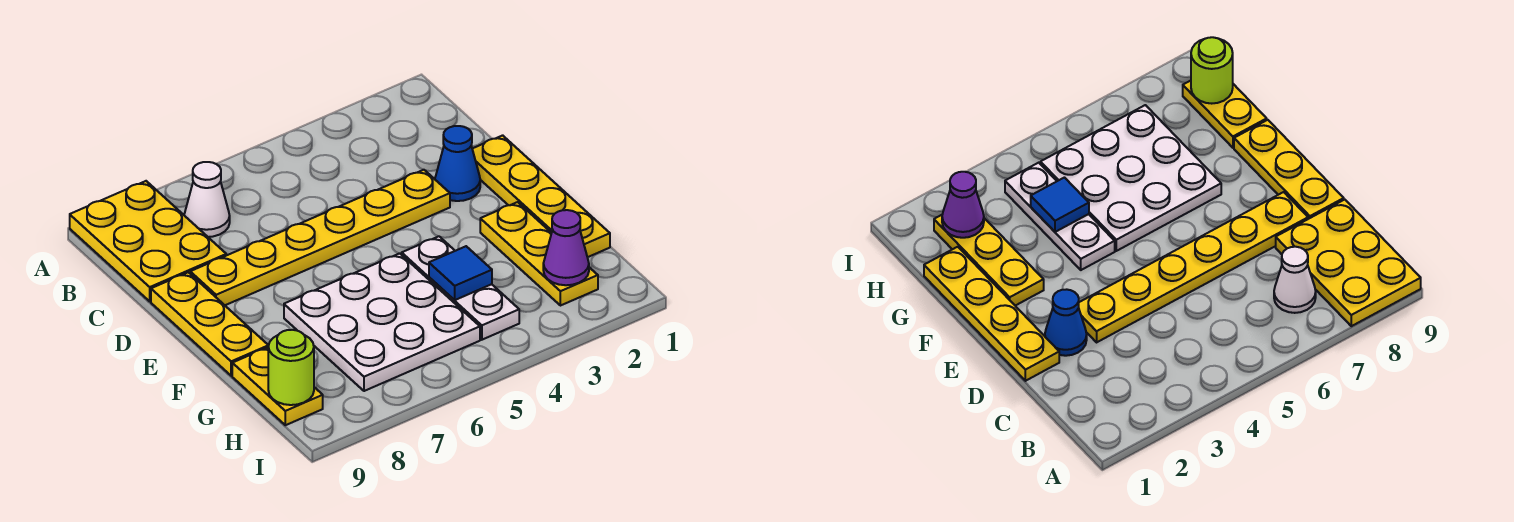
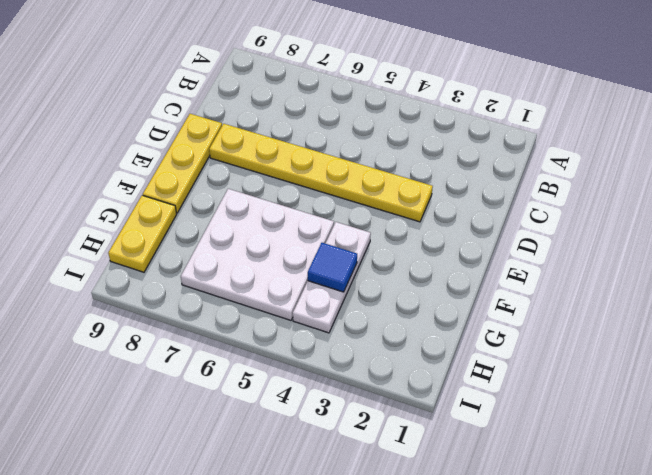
none -> yellow 2x3 plate [70,181,226,301]
none -> white 1x1 cone [184,162,230,237]
none -> yellow 1x4 plate [472,135,610,257]

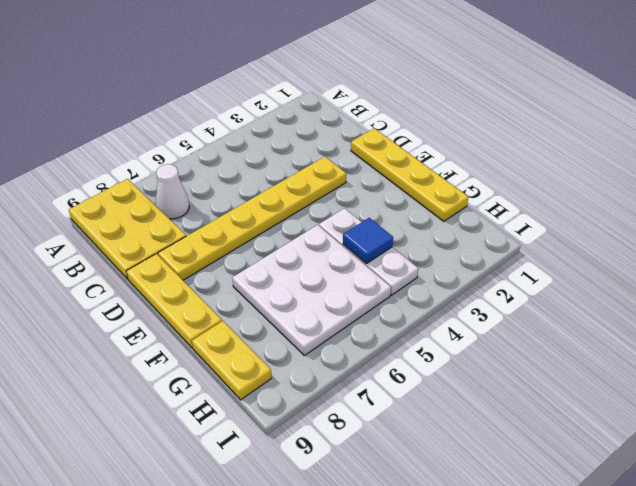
none -> blue 1x1 cone [435,126,480,201]
none -> yellow 1x3 plate [480,202,598,306]
none -> purple 1x1 cone [543,210,589,285]

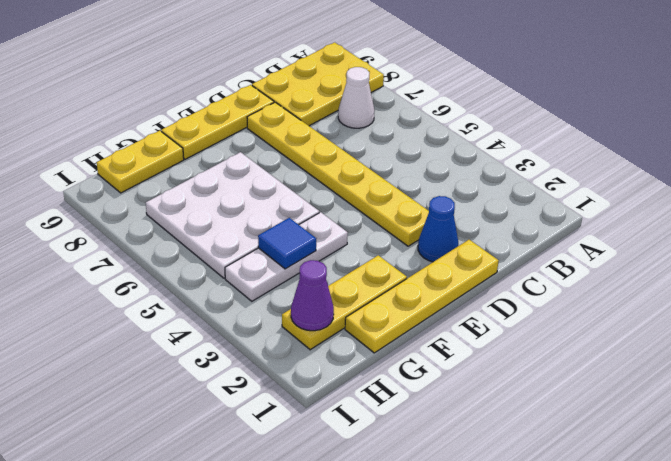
none -> lime 1x1 round brick [268,330,314,405]

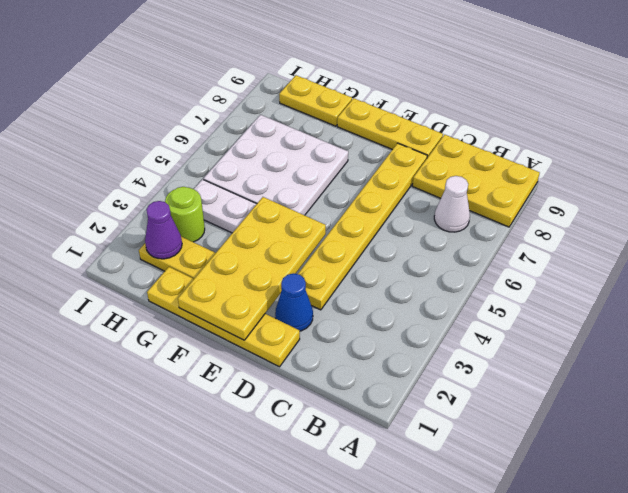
yellow 2x4 plate [178,197,326,340] -> none
lime 1x1 round brick [165,187,205,242] -> lime 1x1 round brick moved to [268,330,314,405]
none -> blue 1x1 tile [429,246,492,300]

